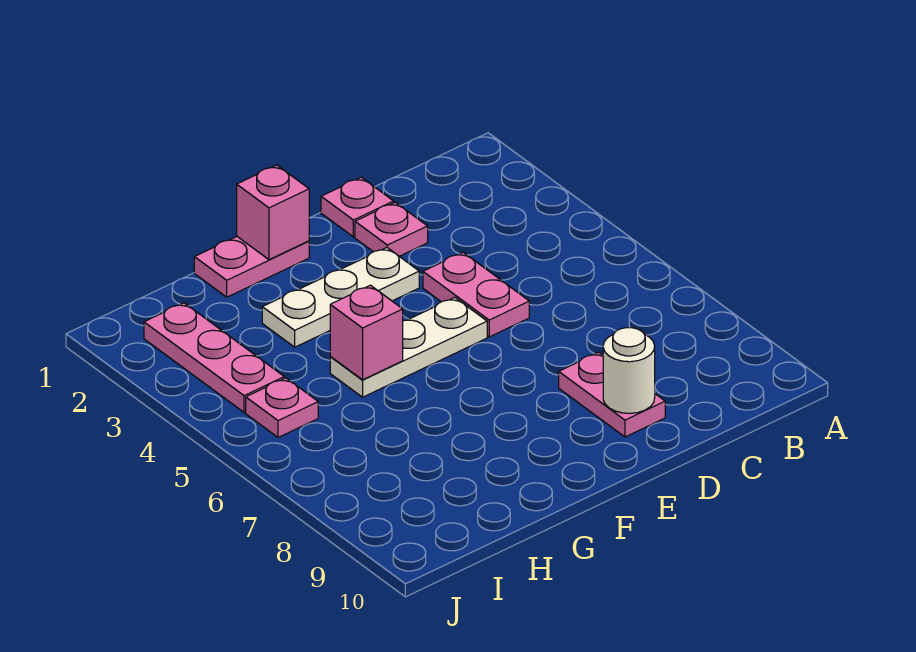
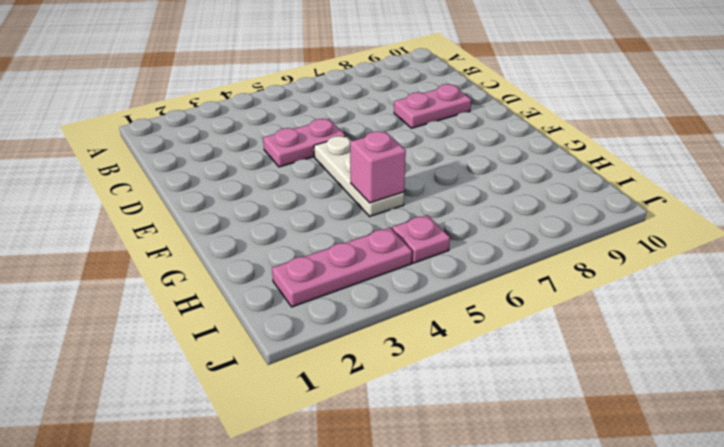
none -> pink 1x1 plate [321,177,394,237]
none -> pink 1x1 plate [355,202,428,256]
none -> white 1x3 plate [262,248,419,347]

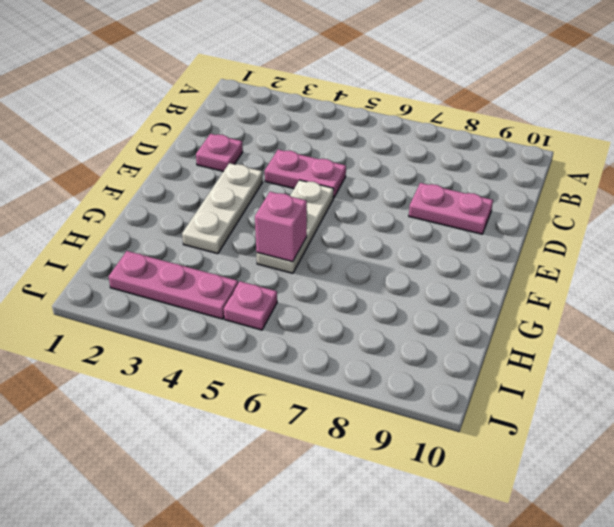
none -> pink 1x1 plate [321,177,394,237]
none -> pink 1x2 plate [194,237,309,297]
none -> white 1x1 round brick [603,328,655,413]

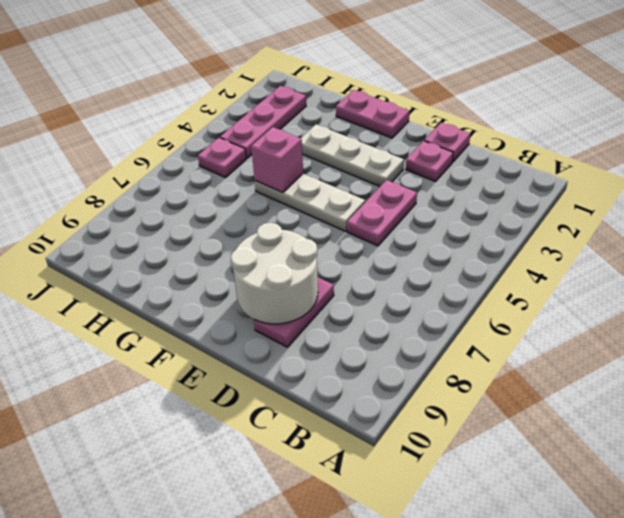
white 2x2 round brick [231,223,318,324] -> white 1x1 round brick [603,328,655,413]
none -> pink 1x1 brick [237,165,309,260]

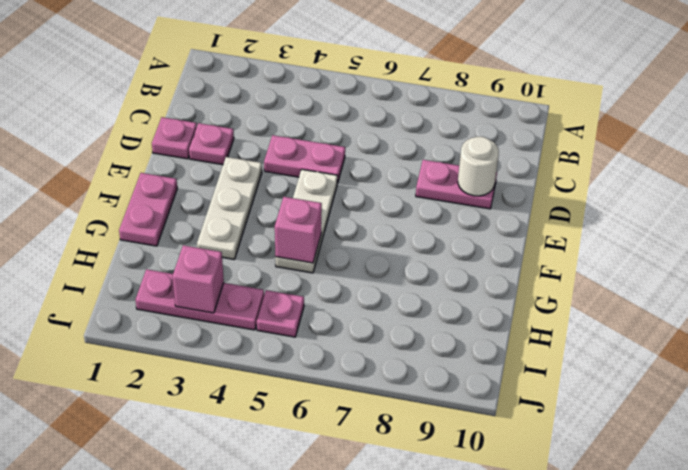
pink 1x1 brick [172,245,224,313] -> pink 1x1 brick moved to [237,165,309,260]

